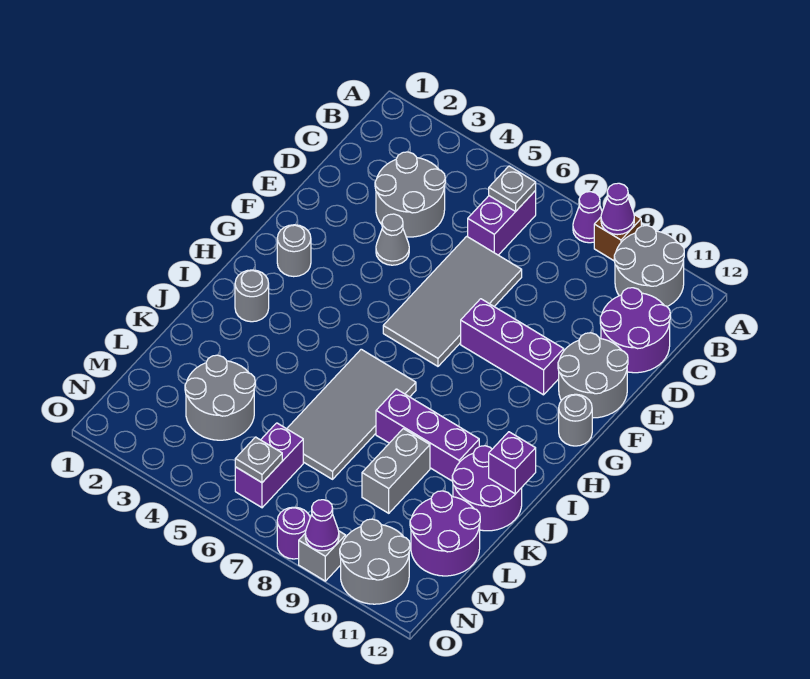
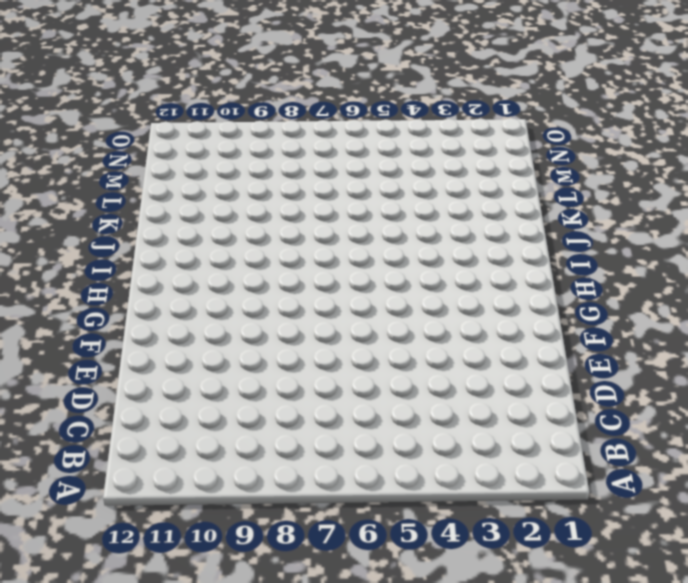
none -> purple 1x1 cone [573,192,602,243]
none -> brown 1x1 brick [594,215,641,261]
none -> grey 2x2 round brick [614,226,684,306]

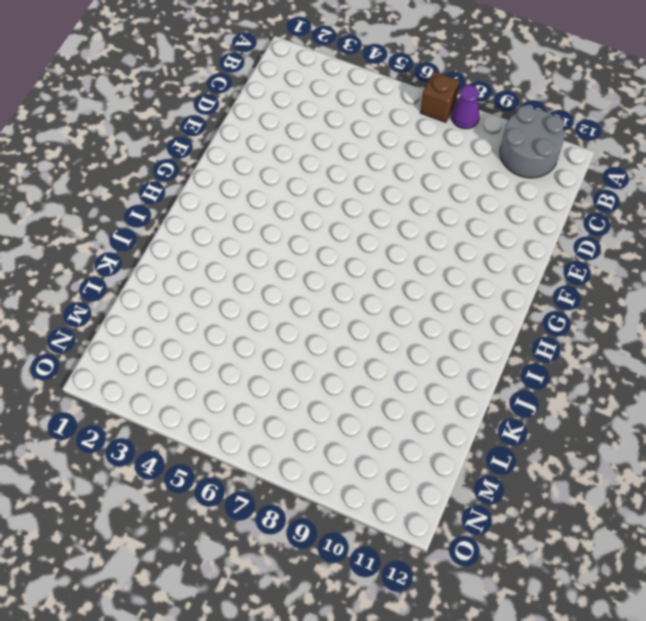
brown 1x1 brick [420,72,460,122] -> brown 1x1 brick moved to [594,215,641,261]
none -> purple 1x2 brick [468,191,536,255]
none -> grey 2x2 round brick [375,152,445,237]
none -> purple 2x2 round brick [600,288,670,373]

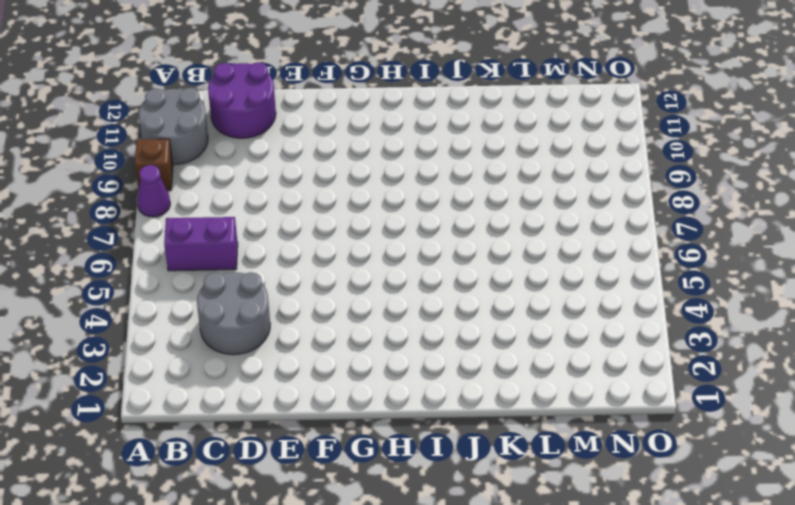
none -> grey 2x4 tile [383,236,522,366]
none -> grey 1x1 cone [376,214,409,265]
none -> grey 2x2 round brick [558,333,628,418]

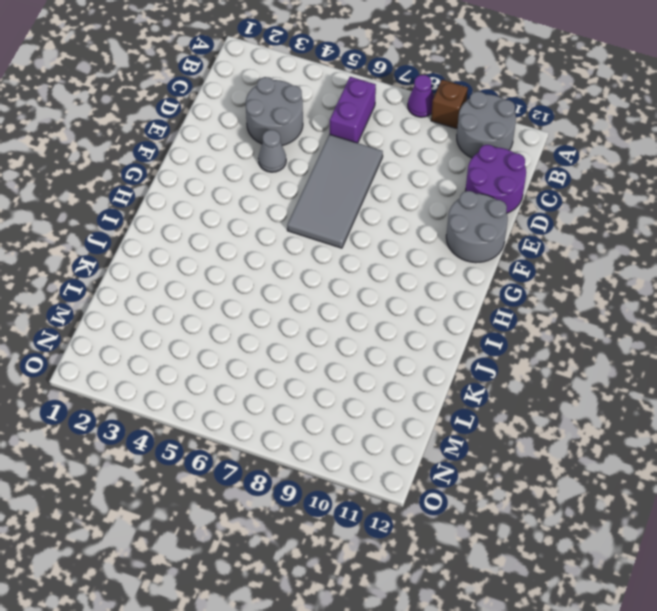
none -> purple 1x3 brick [461,299,564,395]
none -> grey 1x1 round brick [277,225,311,277]
none -> grey 1x1 round brick [559,394,592,446]

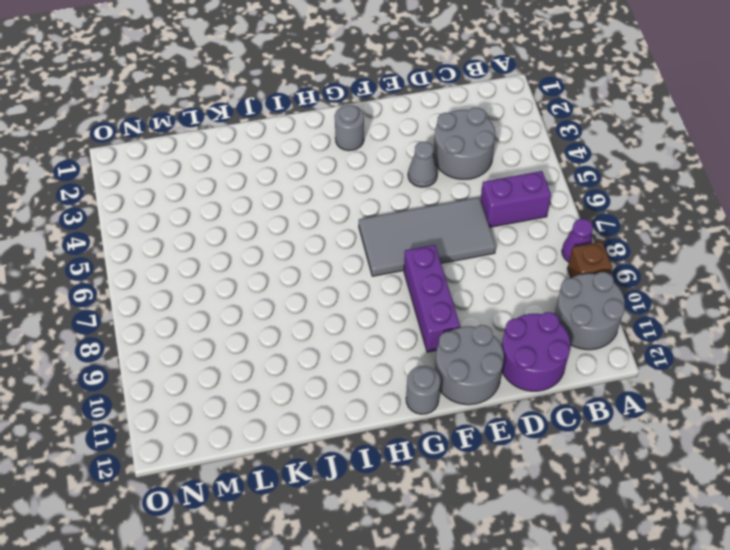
none -> grey 1x1 round brick [235,270,269,322]
none -> grey 2x4 tile [287,349,416,479]
none -> purple 1x3 brick [376,389,479,481]

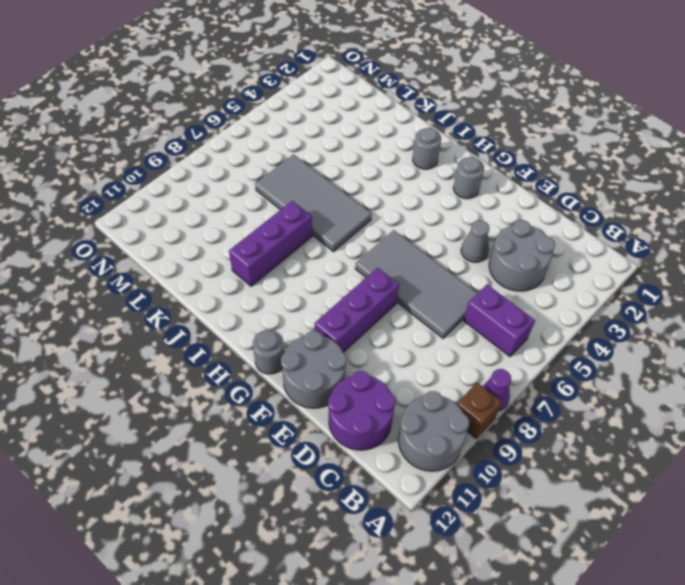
none -> purple 2x2 round brick [452,446,522,531]
none -> grey 1x2 brick [362,429,430,513]
none -> grey 2x2 round brick [185,355,255,440]

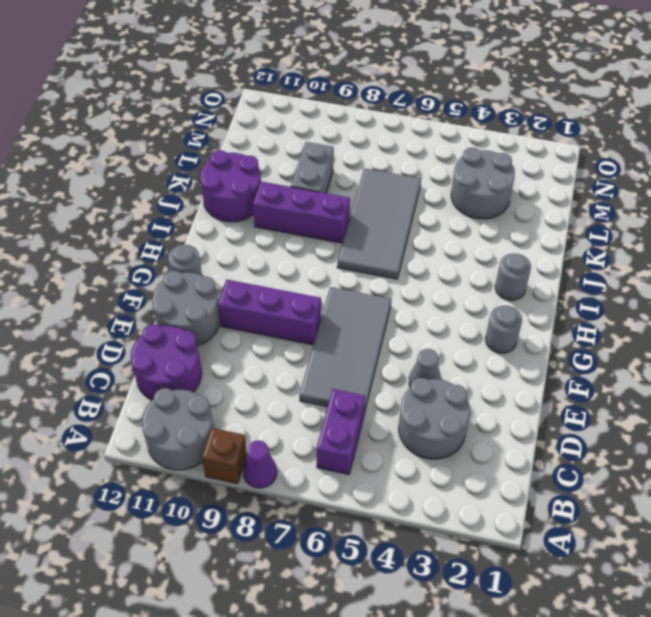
none -> purple 2x2 round brick [410,491,480,576]
none -> purple 1x2 brick [235,423,303,508]
none -> grey 2x2 round brick [340,519,410,604]

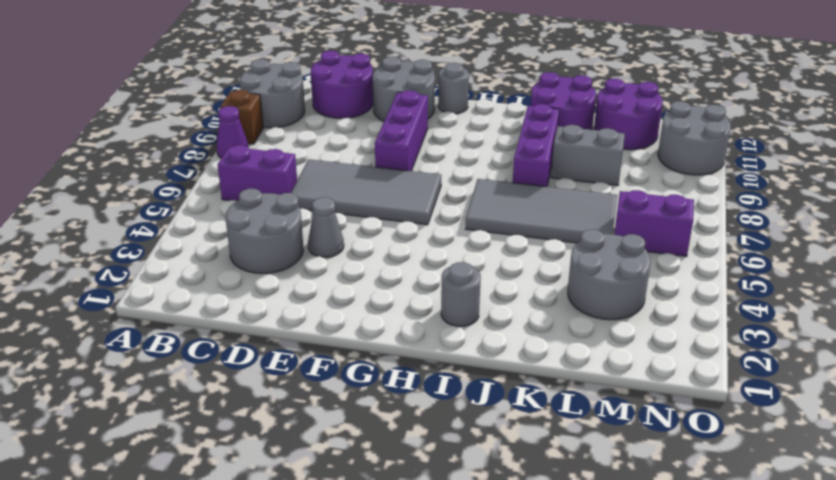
none -> grey 1x1 round brick [277,225,311,277]
none -> purple 1x1 round brick [277,507,310,559]
none -> grey 1x1 brick [299,531,346,581]

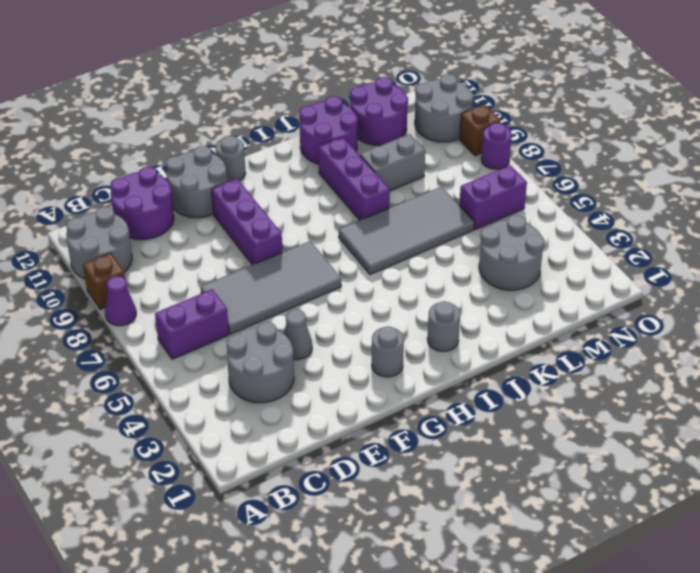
brown 1x1 brick [460,104,500,156] -> grey 1x1 brick [299,531,346,581]
none -> purple 1x1 cone [601,183,634,235]
none -> grey 1x1 plate [489,166,536,211]
none -> purple 1x1 brick [489,432,536,494]

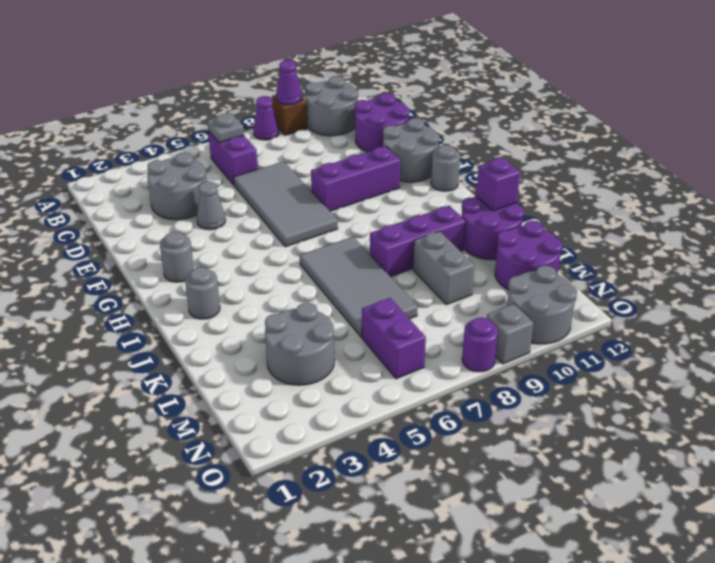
none -> grey 1x1 plate [235,437,282,482]
none -> purple 1x1 cone [305,500,339,551]

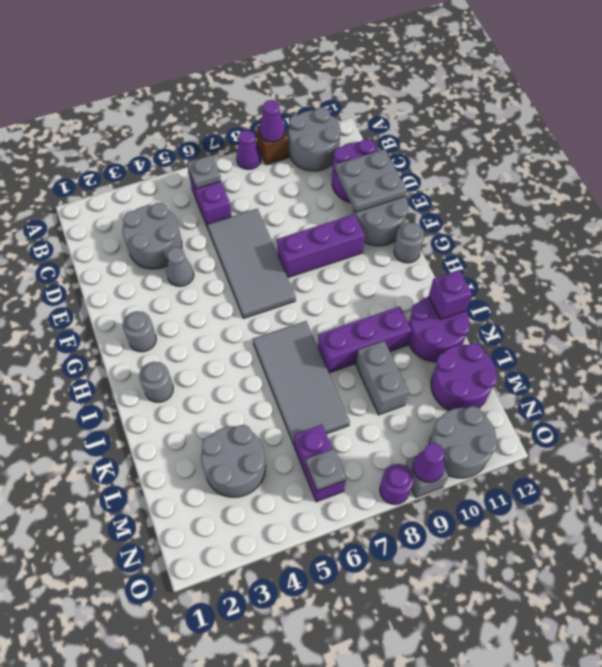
grey 2x2 plate [335,149,407,212] -> none

